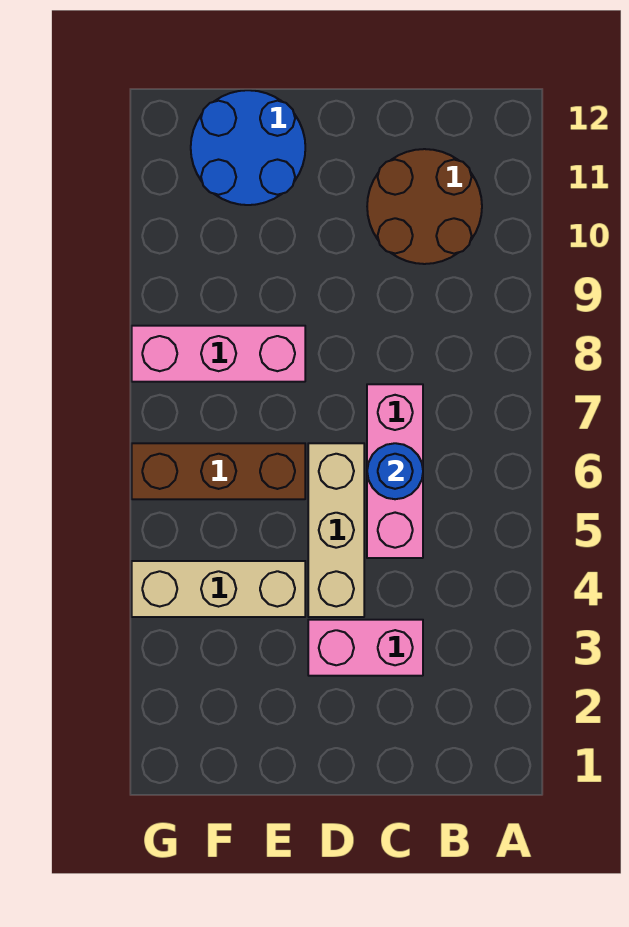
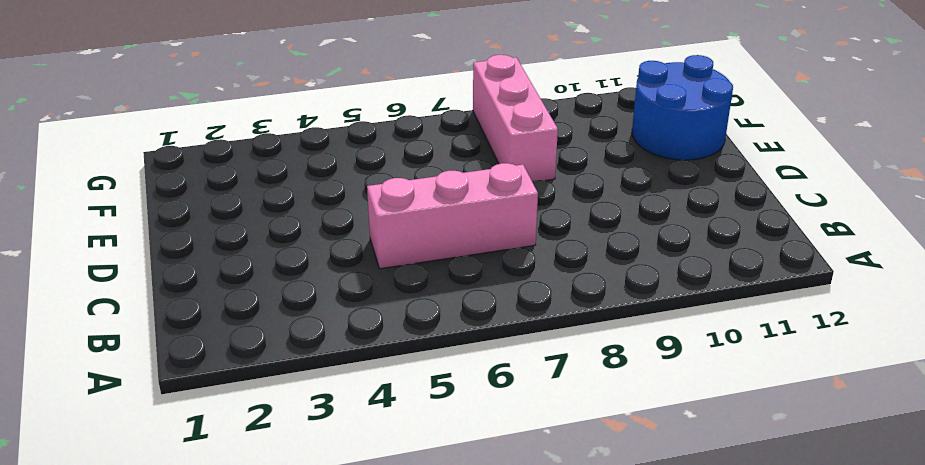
none -> brown 2x2 round brick [367,149,482,264]
none -> pink 1x2 brick [308,620,423,676]

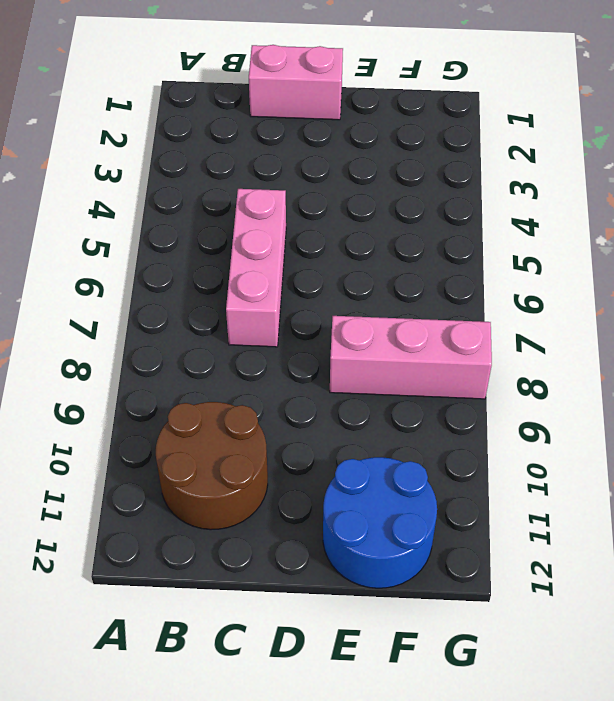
pink 1x2 brick [249,45,343,120] -> pink 1x2 brick moved to [308,620,423,676]
none -> tan 1x3 brick [308,443,364,617]
none -> tan 1x3 brick [132,561,305,617]

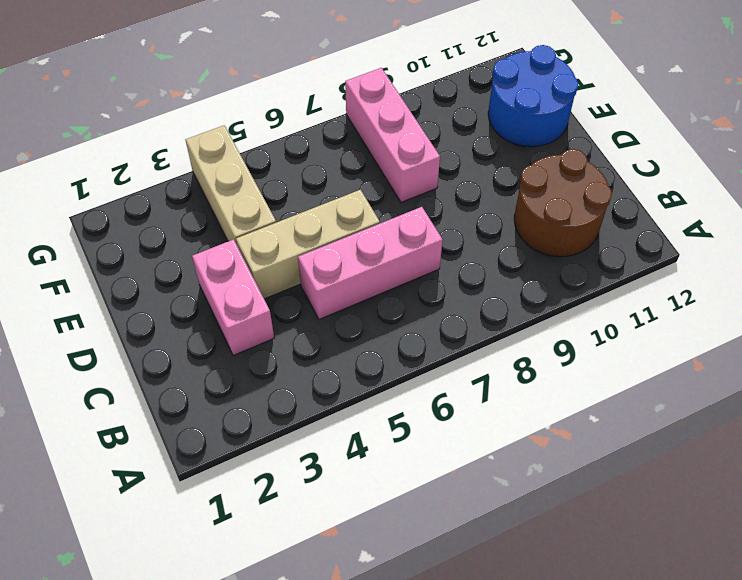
none -> brown 1x3 brick [132,443,305,499]
none -> blue 1x1 round brick [367,443,423,499]

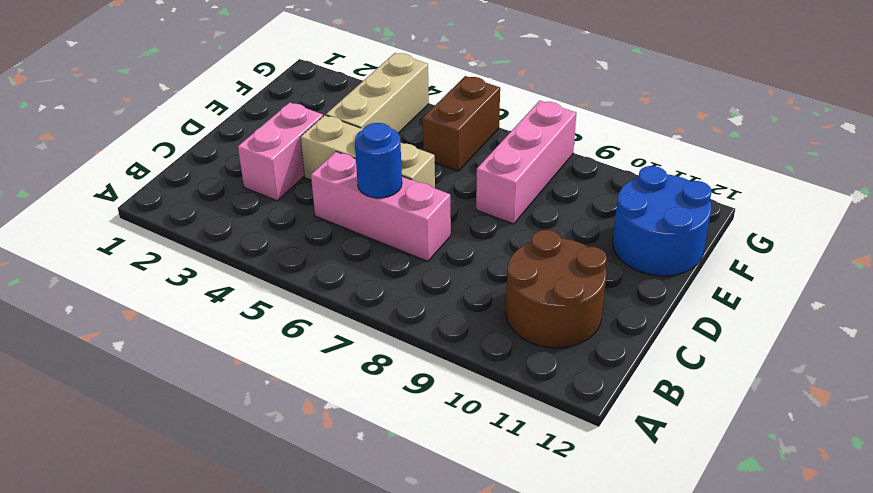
brown 1x2 brick [423,76,500,171] -> brown 1x3 brick [132,443,305,499]

